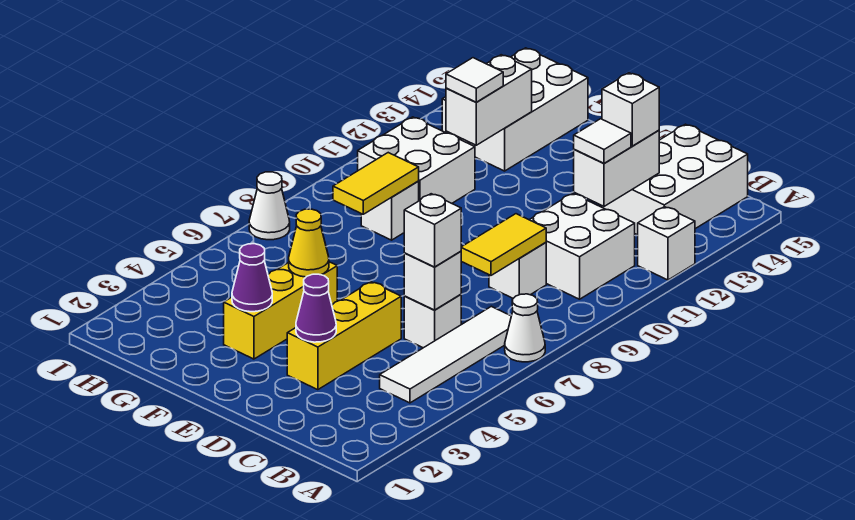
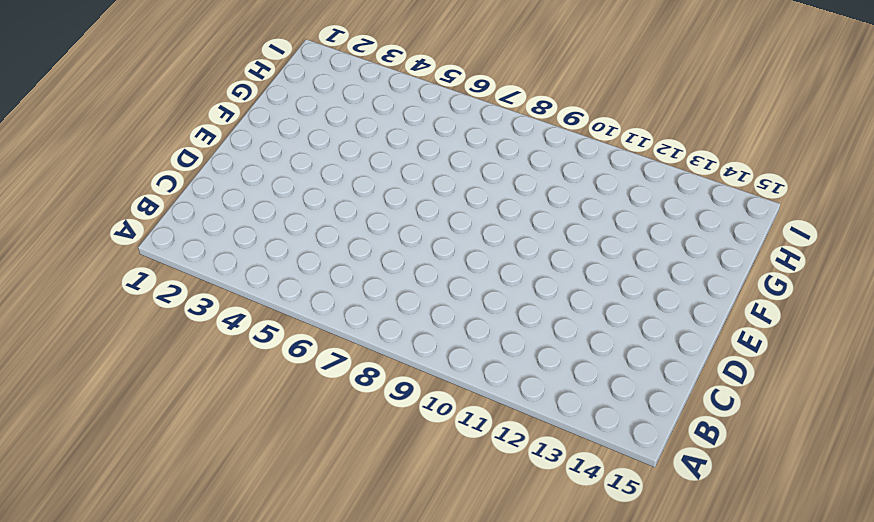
none -> white 1x1 cone [505,294,545,362]
none -> white 1x1 brick [638,207,695,280]
none -> white 1x4 tile [380,306,511,403]

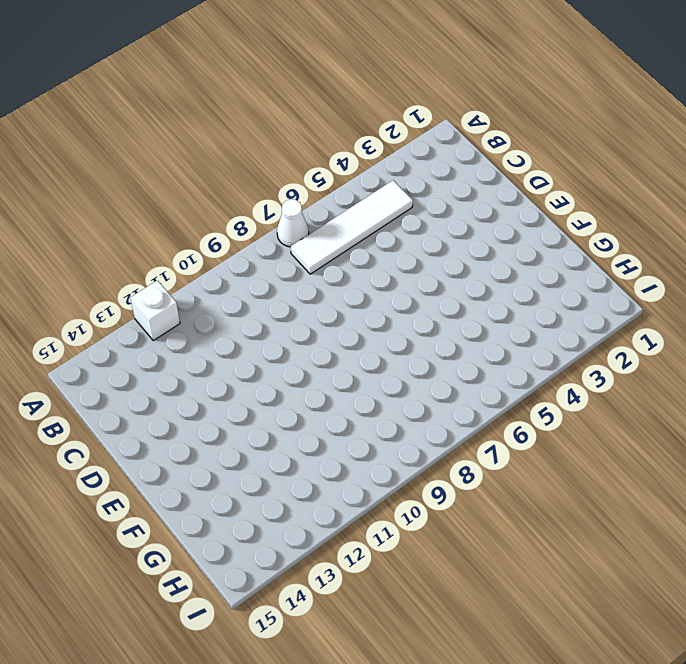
none -> white 2x2 brick [530,193,635,299]
none -> white 2x3 brick [602,124,748,235]
none -> white 1x1 brick [404,294,461,348]

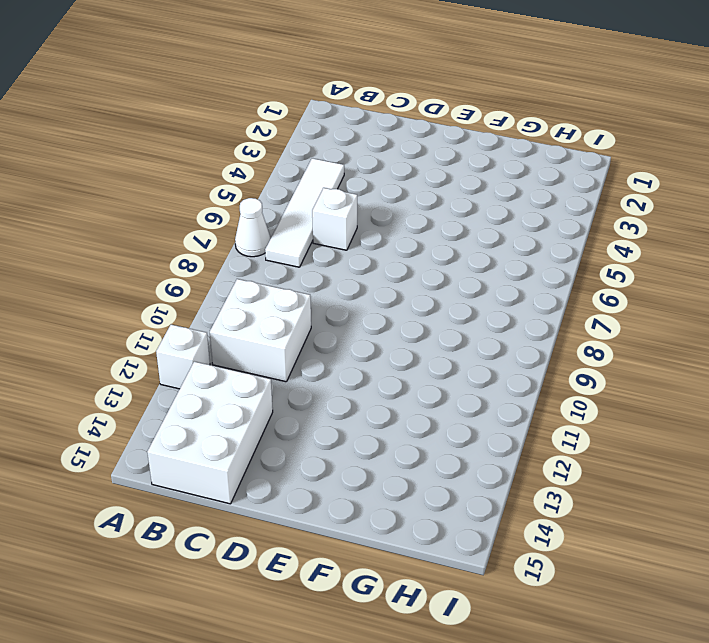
none -> white 1x1 brick [489,242,546,298]
none -> yellow 1x3 brick [287,282,401,390]
none -> yellow 1x3 brick [224,262,337,359]

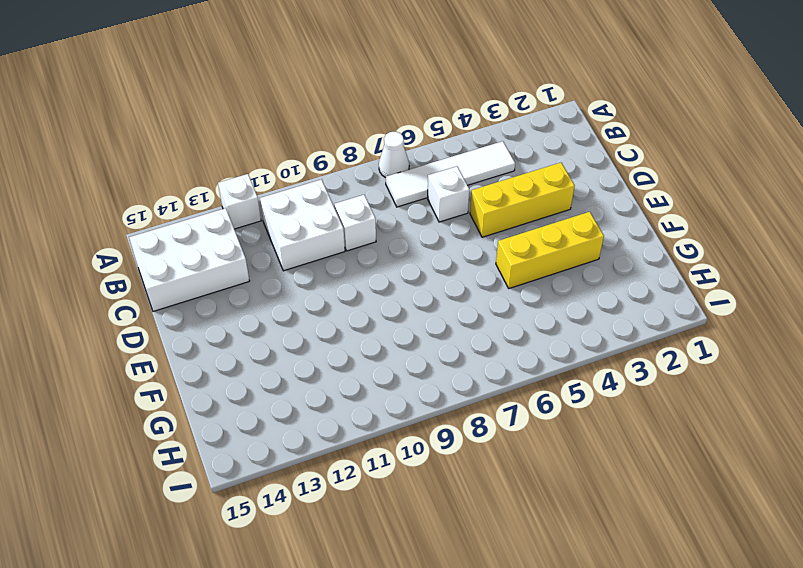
none -> white 1x1 brick [361,181,419,240]
none -> white 2x2 brick [358,117,475,203]
none -> white 2x3 brick [442,48,588,171]

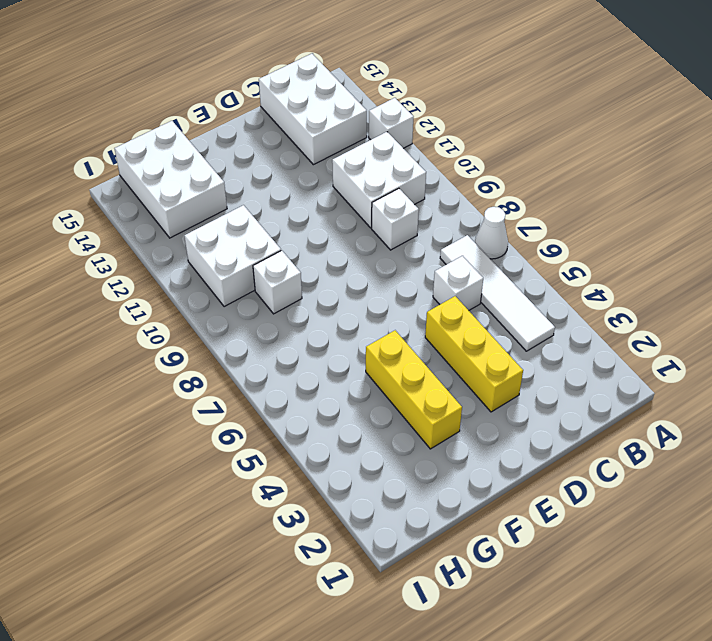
none -> white 1x1 cone [249,172,290,240]
none -> white 1x1 brick [404,251,461,310]
none -> yellow 1x2 tile [461,214,546,275]

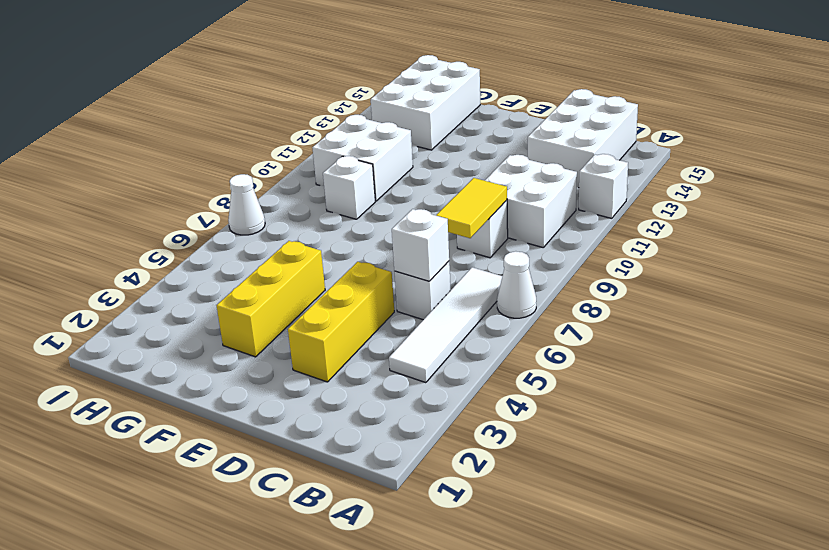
none -> white 1x2 brick [574,130,659,206]
none -> purple 1x1 cone [296,274,336,342]
none -> purple 1x1 cone [232,244,272,312]

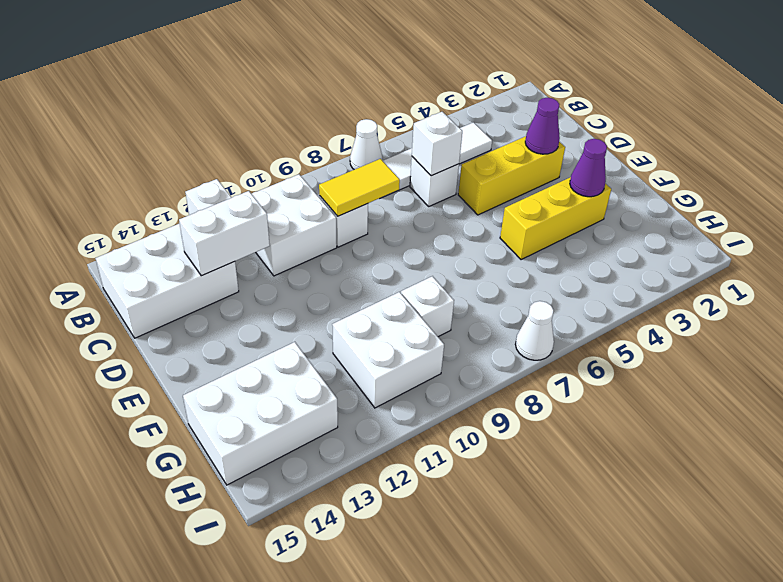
none -> yellow 1x1 cone [289,209,329,277]
none -> yellow 1x2 tile [333,153,419,214]
none -> white 1x2 brick [446,55,532,145]

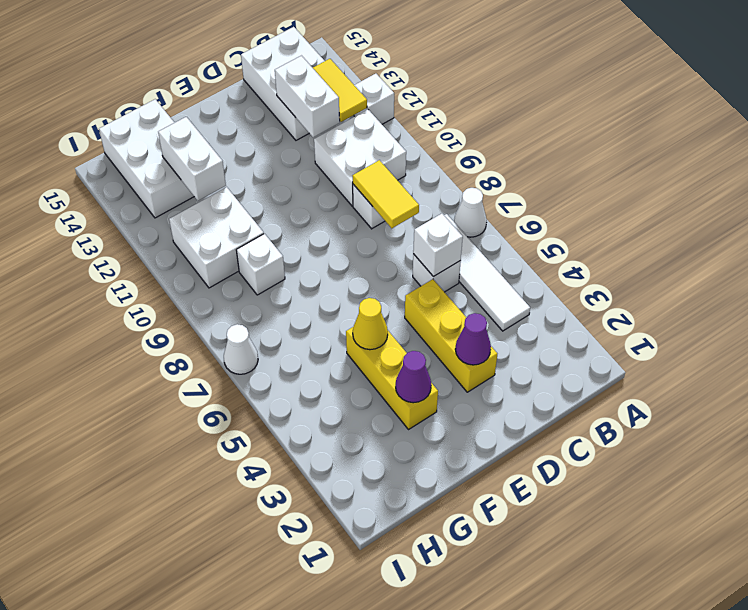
yellow 1x2 tile [313,59,367,122] -> yellow 1x2 tile moved to [333,153,419,214]
none -> white 1x1 brick [404,194,461,267]
none -> white 1x1 tile [574,119,631,163]
none -> white 1x1 brick [602,73,659,146]

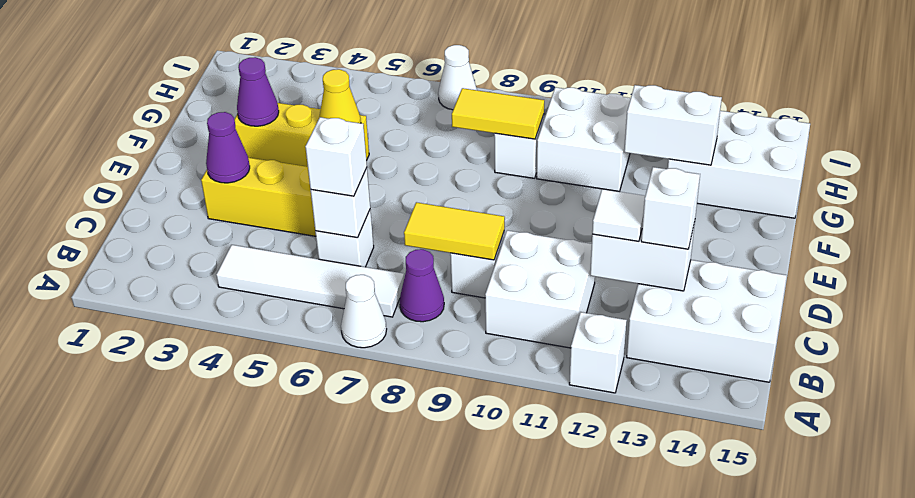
purple 1x1 cone [400,249,444,322] -> none
none -> white 1x1 tile [446,58,503,102]

